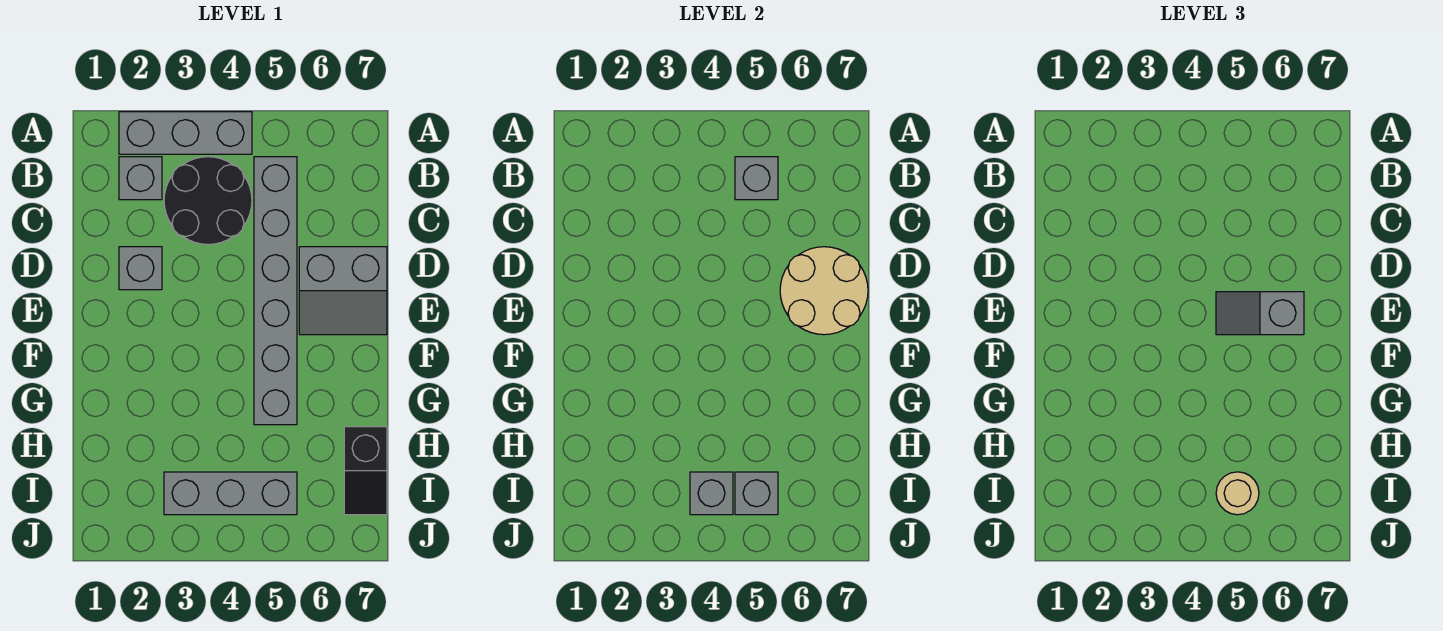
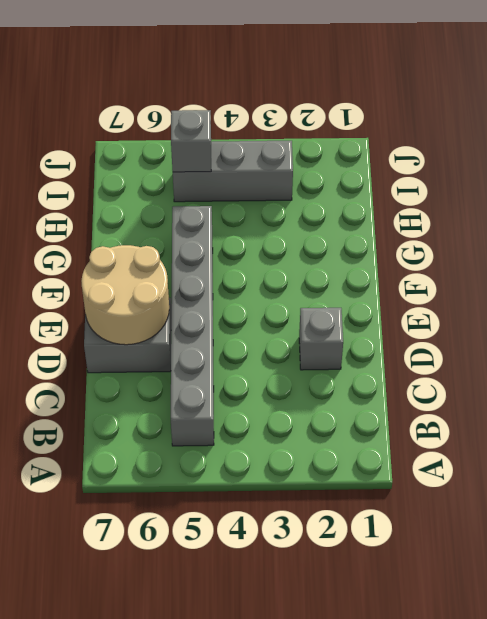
none -> grey 1x3 brick [119,112,252,154]
none -> grey 1x1 brick [119,157,162,200]
none -> black 2x2 round brick [164,157,252,245]

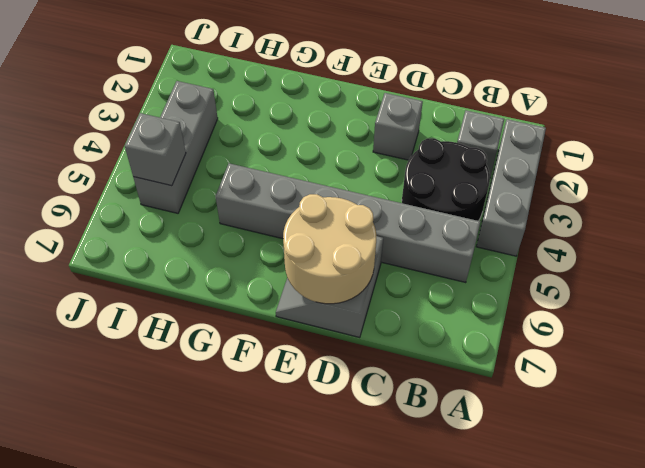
none -> black 1x2 slope [344,427,387,515]
none -> grey 1x1 brick [735,157,778,200]
none -> grey 1x1 brick [690,472,733,515]

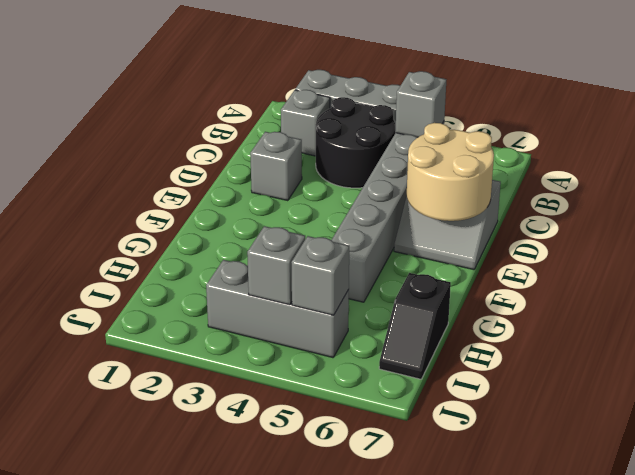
none -> grey 1x2 slope [1216,292,1304,335]
none -> tan 1x1 round brick [1216,472,1259,515]

